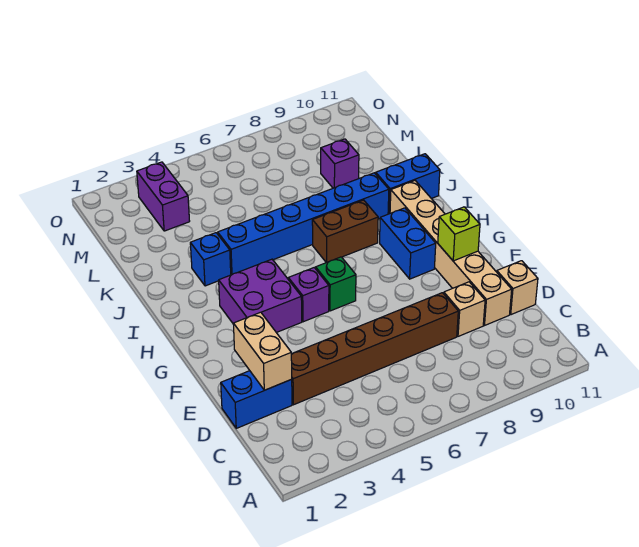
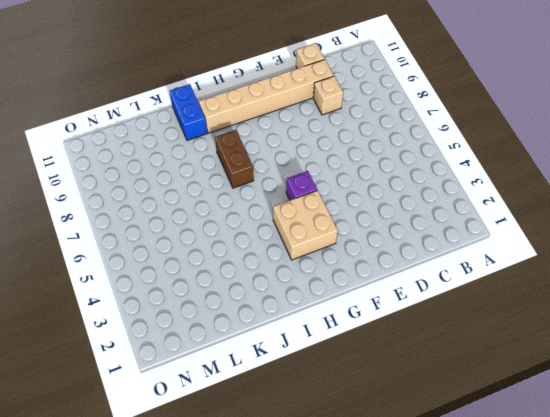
tan 2x2 brick [273,190,338,260] -> purple 2x2 brick [219,259,302,333]
none -> blue 1x2 brick [221,371,292,428]
none -> brown 1x6 brick [291,293,458,405]
none -> green 1x1 brick [316,257,356,311]

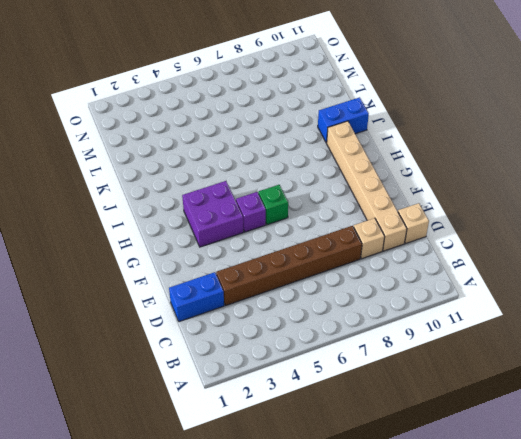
none -> blue 1x2 brick [380,208,436,279]
none -> brown 1x2 brick [312,200,378,262]
none -> blue 1x1 brick [190,233,231,286]

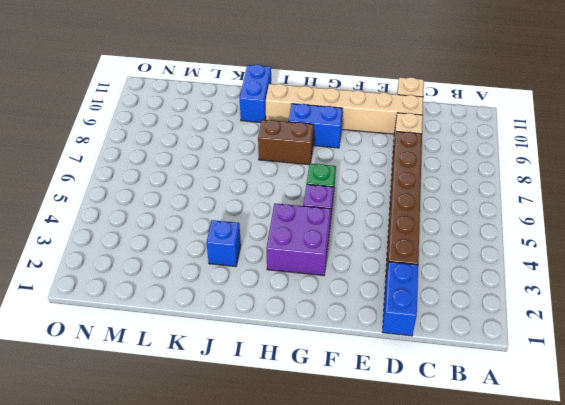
brown 1x2 brick [258,120,314,165] -> brown 1x2 brick turned to [312,200,378,262]
none -> blue 1x6 brick [218,173,389,275]
none -> purple 1x1 brick [321,139,359,188]
none -> purple 1x2 brick [137,162,190,231]

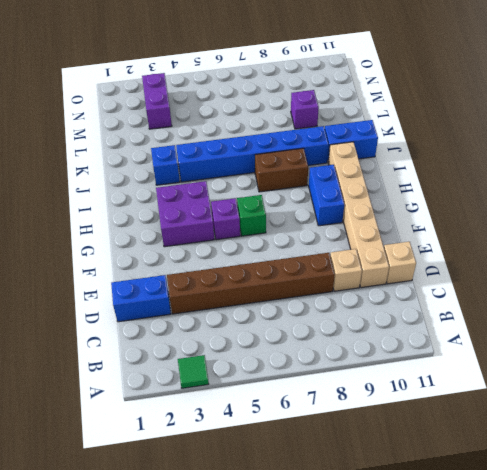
green 1x1 tile [178,355,209,388] -> none
none -> tan 1x2 brick [233,312,292,390]
none -> lime 1x1 brick [438,207,480,261]

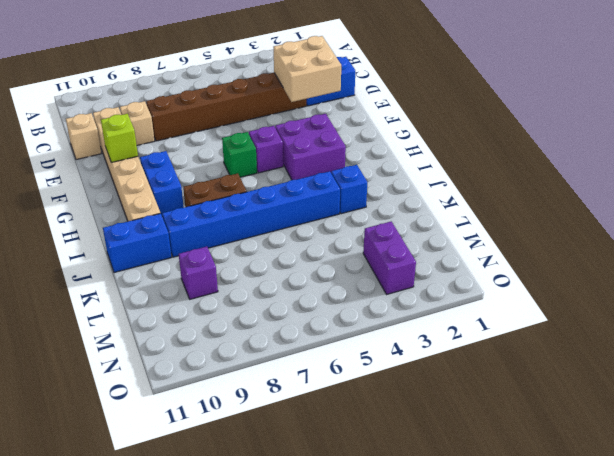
tan 2x2 brick [273,36,341,102] -> tan 1x2 brick [233,312,292,390]

